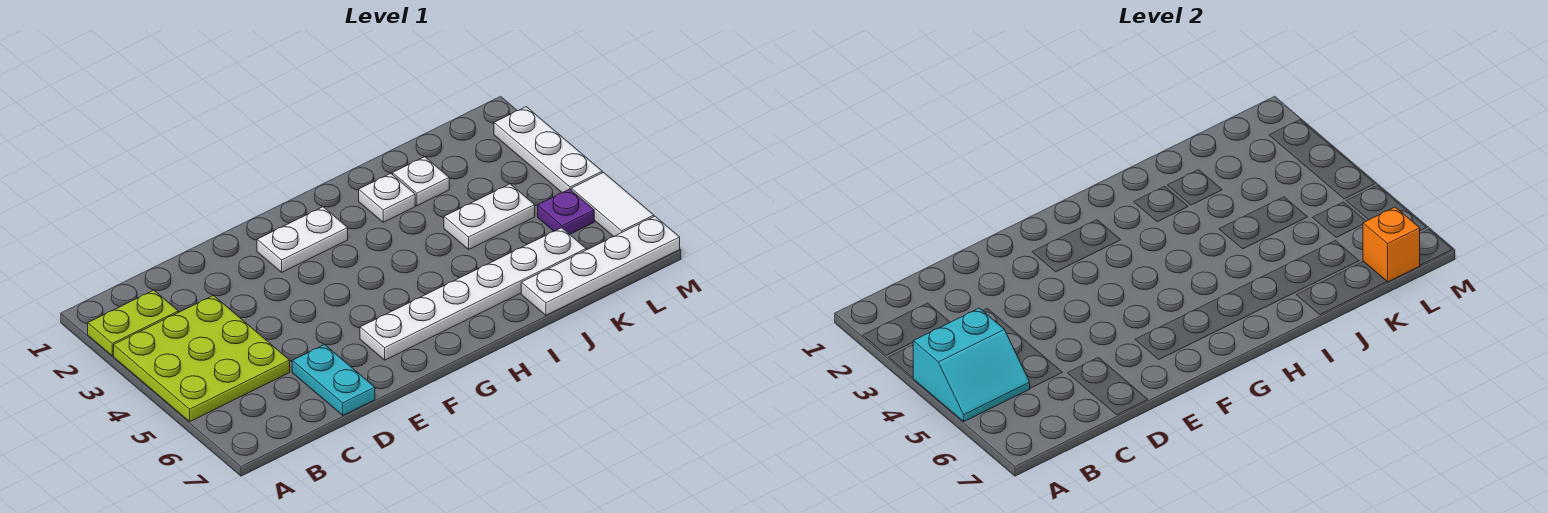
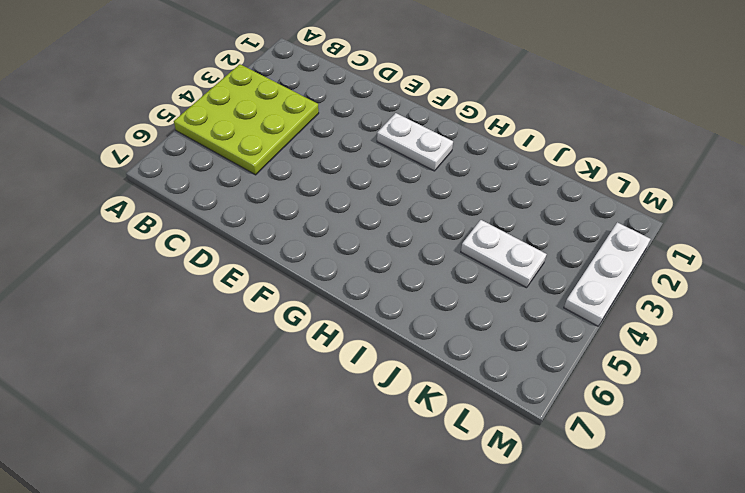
none -> lime 1x2 plate [88,290,178,356]
none -> cyan 1x2 plate [292,345,375,415]
none -> white 1x6 plate [360,228,586,360]

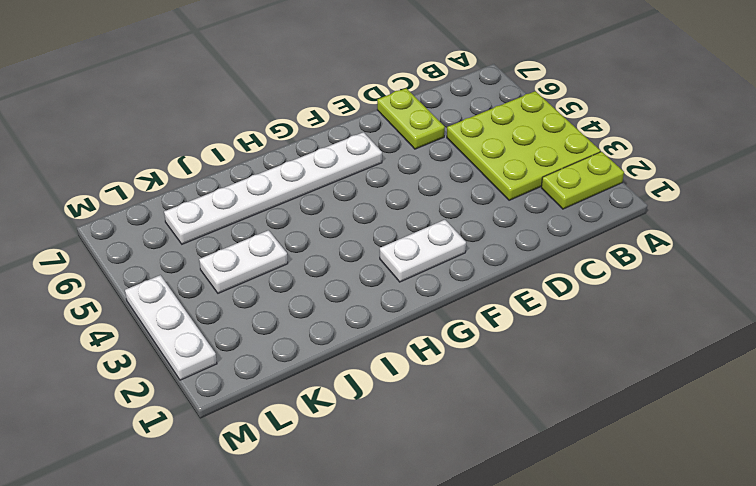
lime 1x2 plate [377,88,445,149] -> cyan 1x2 plate [292,345,375,415]
none -> white 1x1 plate [359,173,415,222]
none -> white 1x1 plate [393,157,449,206]
none -> white 1x4 plate [521,216,680,315]

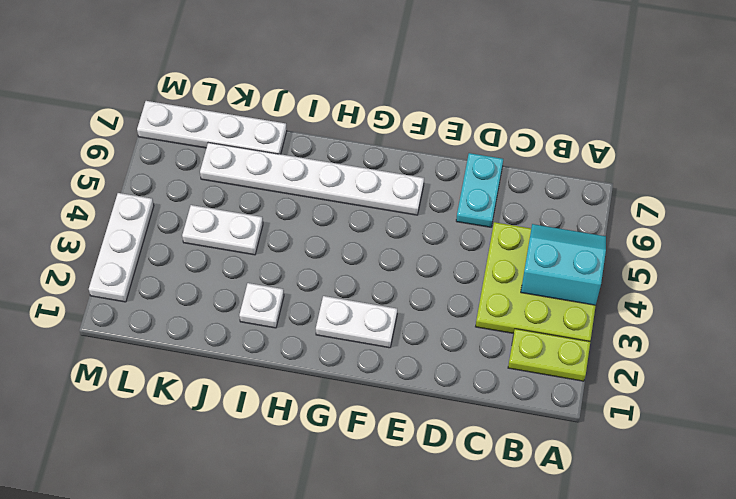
none -> white 1x1 plate [393,157,449,206]
none -> purple 1x1 plate [538,189,594,234]
none -> white 1x2 tile [571,173,654,237]

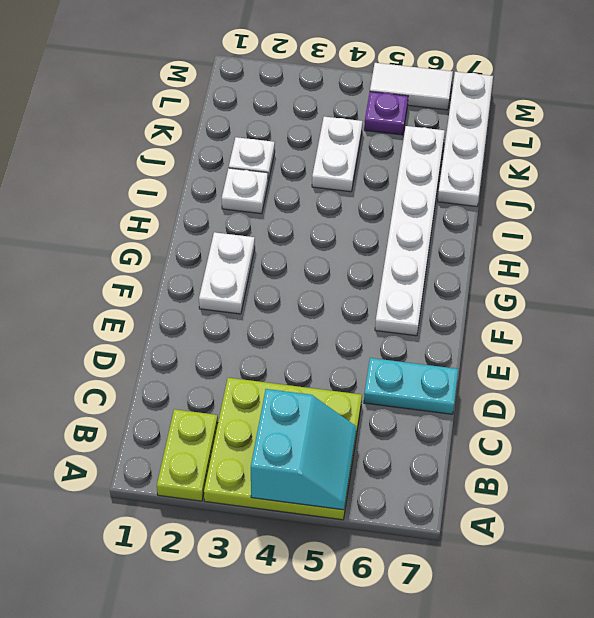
none -> white 1x3 plate [494,107,602,193]
none -> orange 1x1 brick [1363,207,1420,282]

